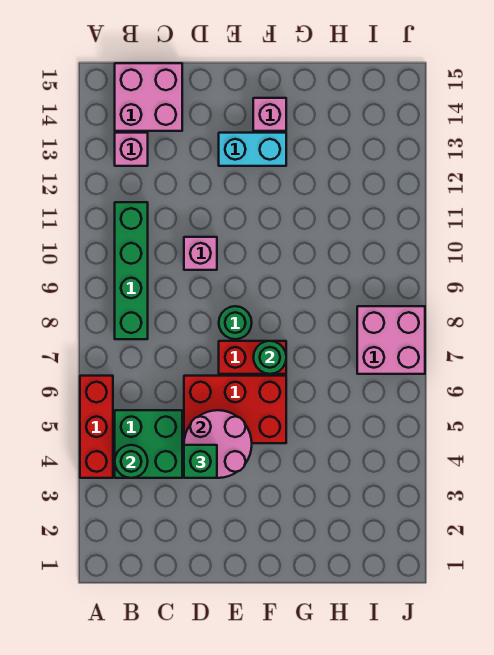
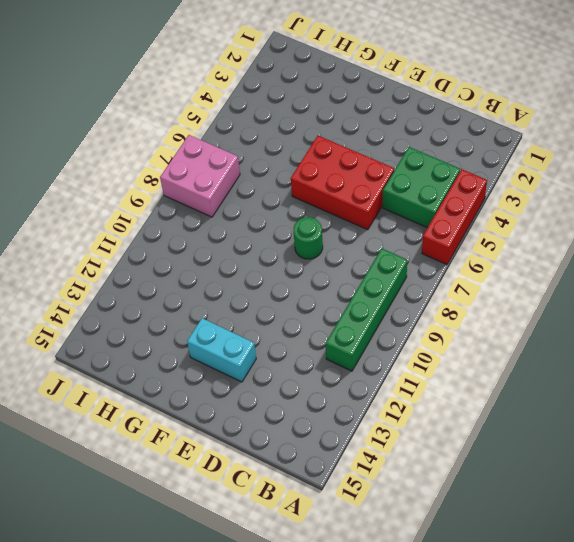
none -> pink 1x1 brick [115,133,148,166]
none -> pink 2x2 brick [115,63,182,131]
none -> pink 1x1 brick [184,237,217,270]

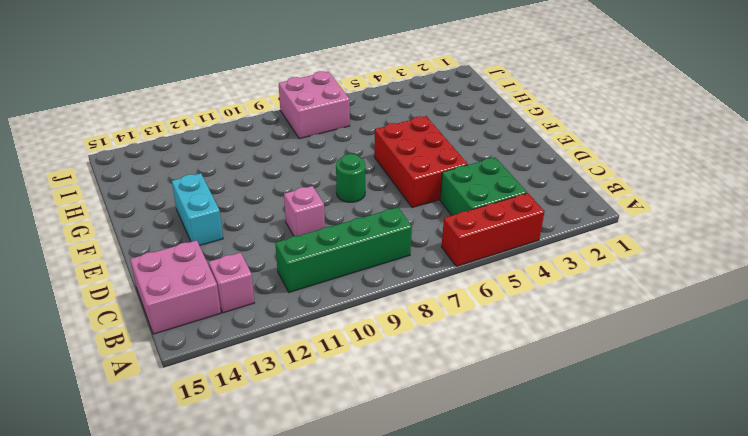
none -> red 1x2 brick [219,341,286,374]
none -> pink 1x1 brick [253,98,286,131]
none -> green 1x1 round brick [115,445,148,478]

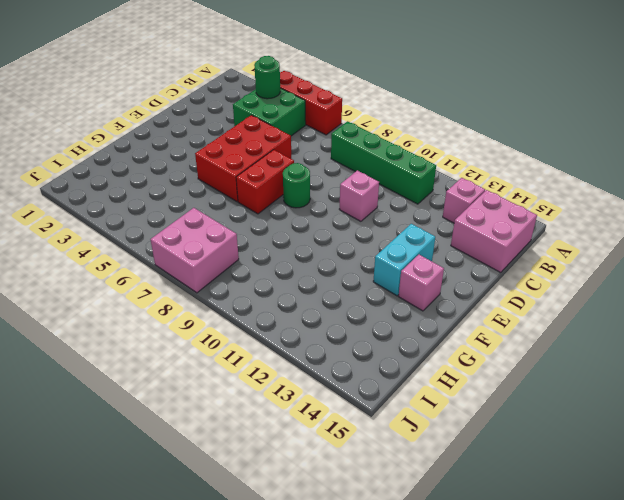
none -> pink 2x2 round brick [184,410,252,478]
none -> green 1x1 round brick [253,341,286,374]
none -> green 1x1 brick [184,445,217,478]

